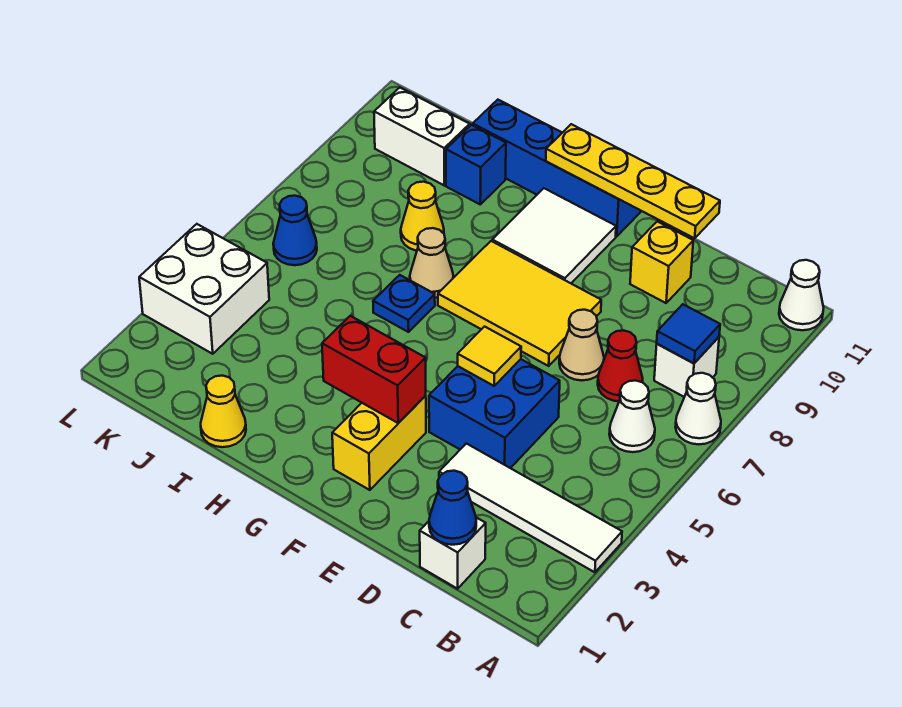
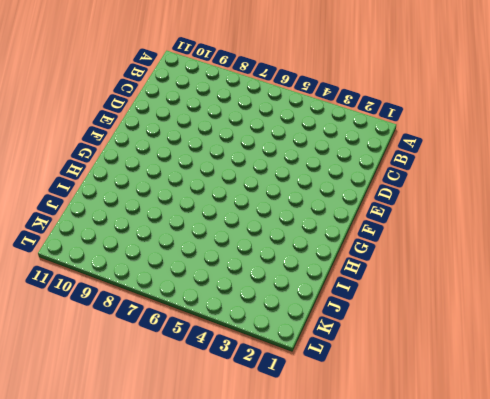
none -> white 1x4 tile [439,443,622,572]
none -> white 1x1 cone [676,373,721,444]
none -> white 1x1 cone [779,260,824,330]

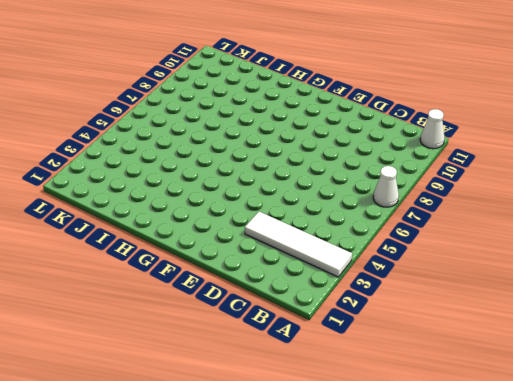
none -> white 1x1 cone [609,381,655,452]
none -> white 1x1 brick [654,337,719,397]
none -> white 1x1 brick [420,518,486,589]

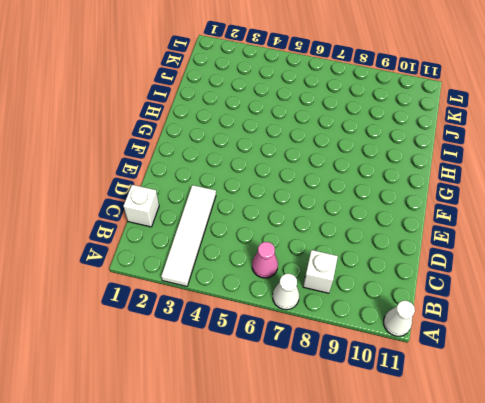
pink 1x1 cone [252,242,278,278] -> white 1x1 cone [609,381,655,452]
none -> red 1x1 cone [598,330,643,401]
none -> blue 2x2 brick [429,359,560,468]
none -> tan 1x1 cone [559,310,604,380]

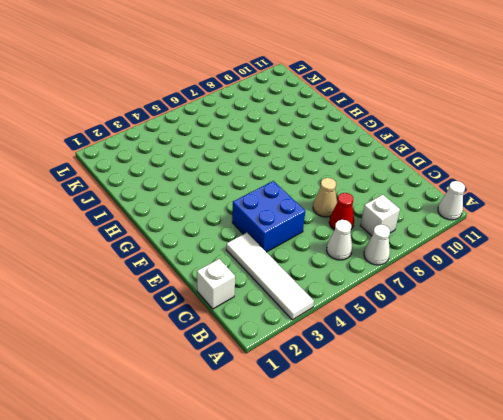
none -> yellow 1x1 brick [630,222,693,303]
none -> yellow 2x3 tile [438,241,601,366]
none -> yellow 1x2 brick [332,396,426,490]

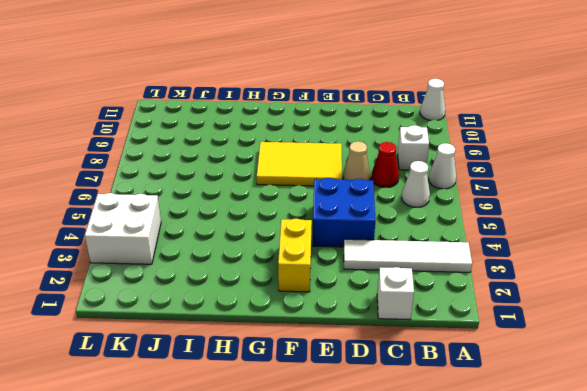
none -> yellow 1x1 brick [630,222,693,303]
none -> white 2x2 tile [492,188,616,283]
none -> blue 1x4 brick [473,100,641,236]

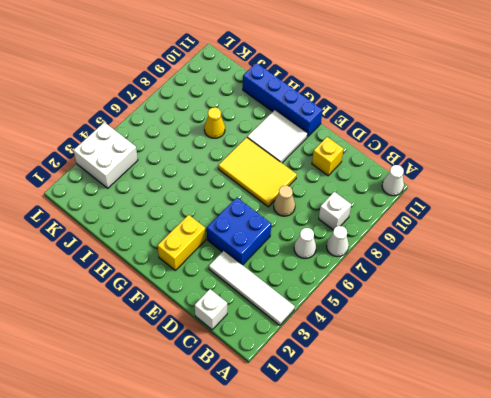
none -> red 1x1 cone [598,330,643,401]
none -> blue 1x1 plate [373,275,435,332]
none -> tan 1x1 cone [410,228,453,298]

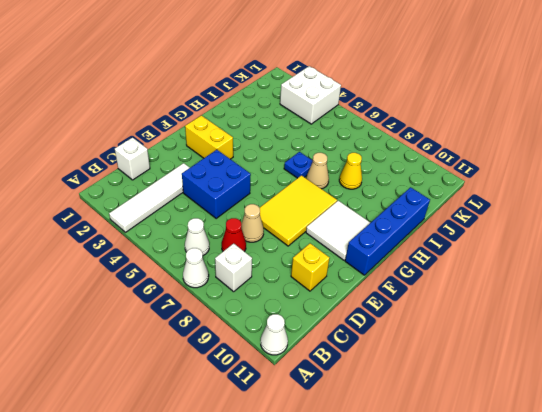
none -> yellow 1x1 cone [201,376,246,447]
none -> blue 1x1 brick [446,125,506,204]
none -> white 1x2 brick [374,88,470,185]

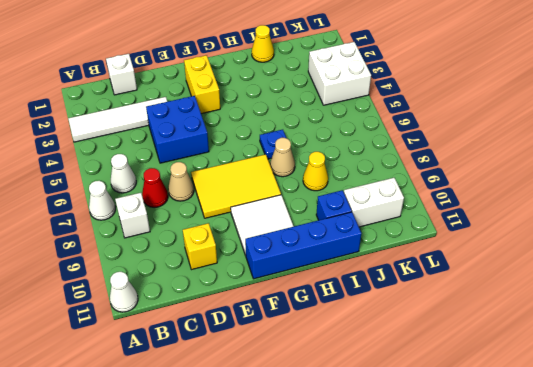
none -> blue 1x1 cone [273,196,317,265]
none -> blue 1x1 tile [657,304,720,363]
none -> blue 1x1 cone [429,471,476,545]

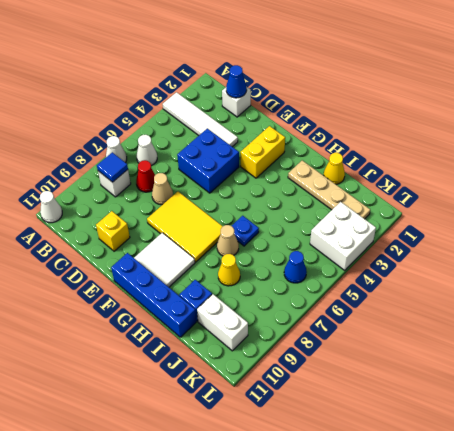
tan 1x4 plate [288,160,370,219] -> none
none -> yellow 1x4 plate [546,124,720,238]
none -> yellow 1x1 tile [458,327,521,386]
none -> red 1x2 brick [322,316,426,423]

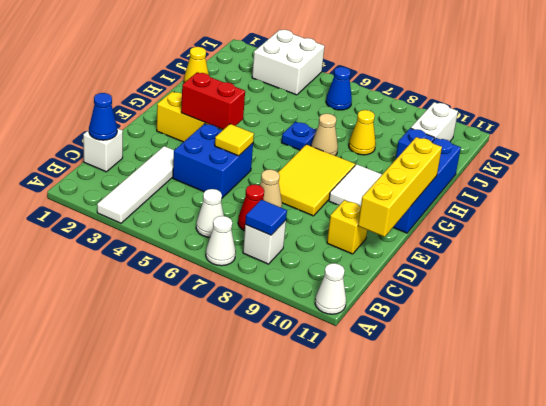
yellow 1x4 brick [358,137,442,237] -> yellow 1x4 plate [546,124,720,238]
red 1x2 brick [181,72,245,130] -> red 1x2 brick turned to [322,316,426,423]

